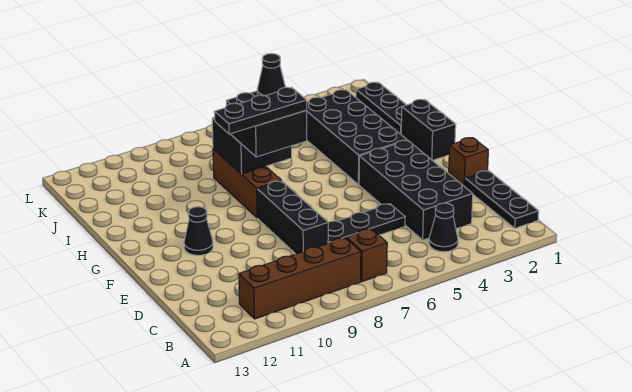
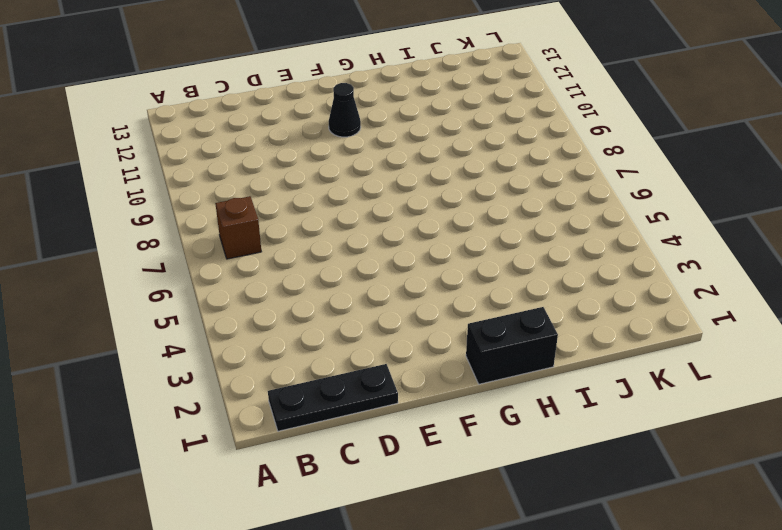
none -> black 1x1 cone [429,203,458,252]
none -> brown 1x4 brick [239,238,361,319]
none -> black 2x4 brick [359,140,473,240]

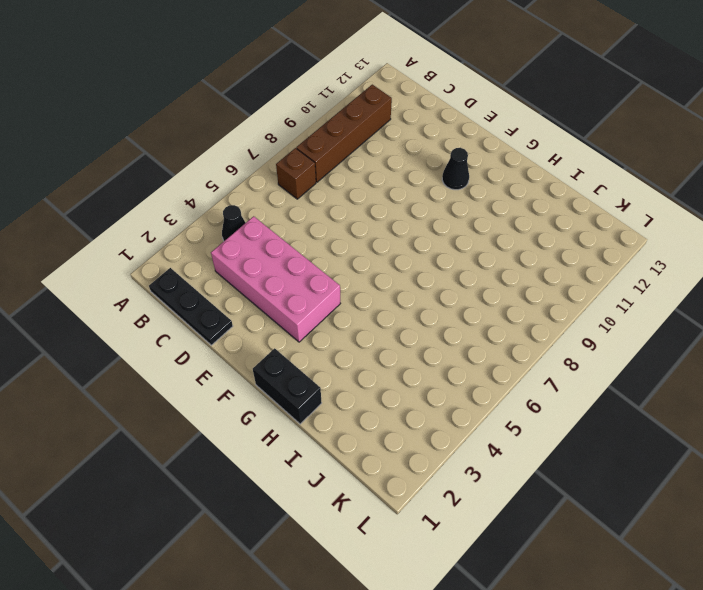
pink 2x4 brick [211,216,340,342] -> black 2x4 brick [359,140,473,240]
none -> black 1x3 plate [328,204,405,243]
none -> black 1x3 brick [257,181,328,254]
none -> brown 1x1 brick [449,138,488,187]

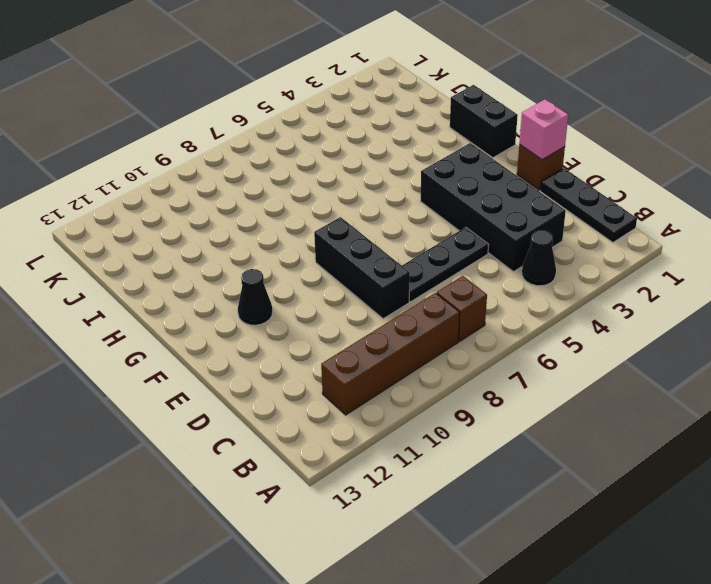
pink 1x1 brick [519,99,568,160] -> none
none -> black 2x4 brick [307,90,407,185]
none -> brown 1x3 brick [213,149,281,218]
none -> black 1x3 plate [356,82,406,134]

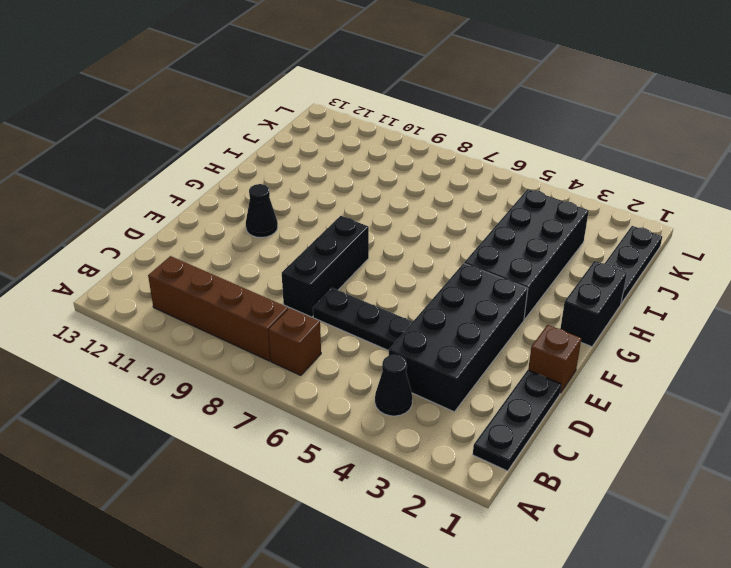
none -> brown 1x3 brick [213,149,281,218]
none -> black 2x2 brick [212,117,292,174]
none -> black 2x2 brick [226,91,307,157]

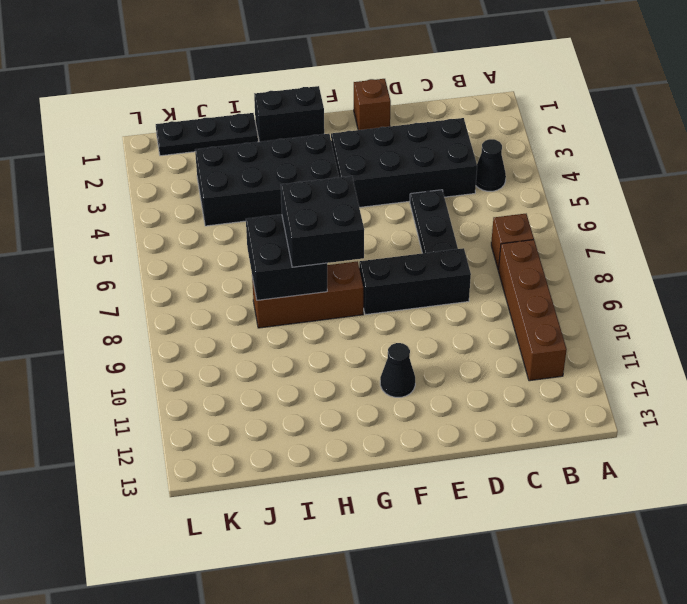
none -> black 1x3 plate [465,171,539,228]
none -> black 1x3 plate [214,87,307,134]
none -> black 1x1 cone [257,54,285,96]

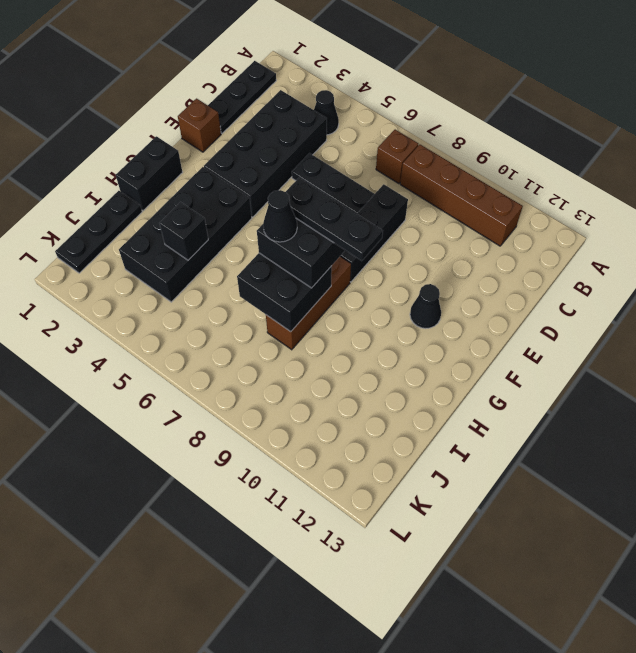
black 1x1 brick [160,202,208,260] -> none

